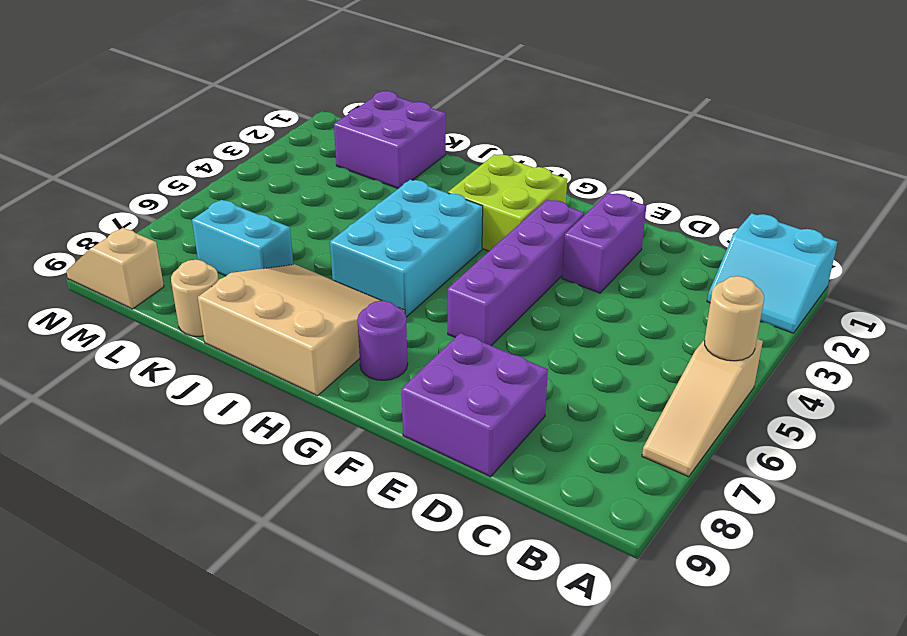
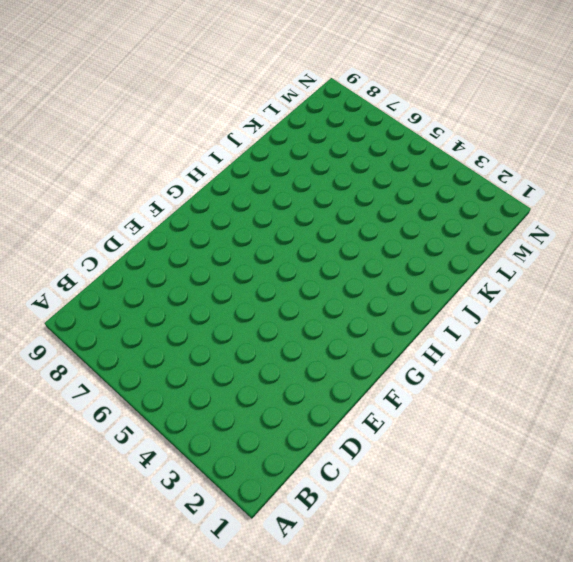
none -> cyan 2x2 slope [707,213,838,333]
none -> tan 1x3 slope [642,339,763,477]
none -> purple 2x2 brick [402,333,548,477]

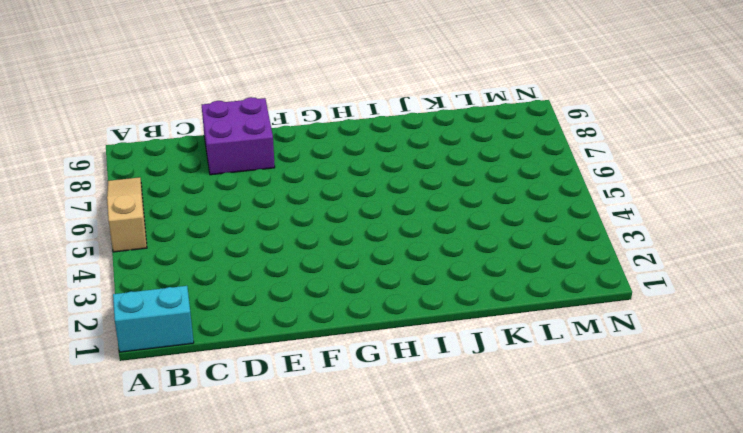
none -> purple 1x2 brick [562,193,646,293]
none -> purple 1x4 brick [448,200,584,346]
none -> lime 2x2 brick [448,154,567,251]

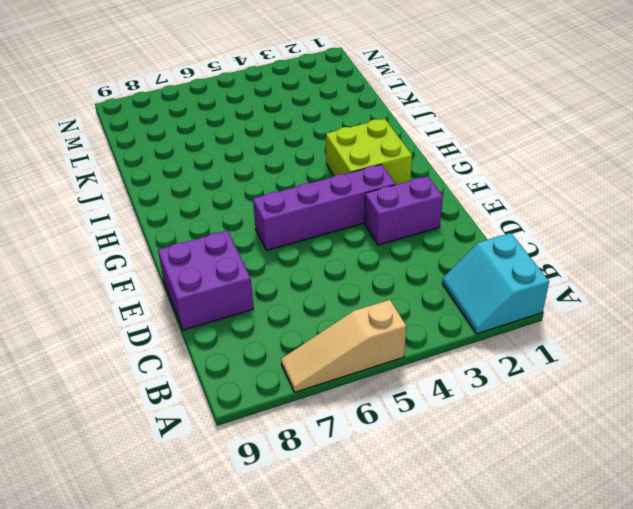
none -> purple 1x1 round brick [357,301,408,380]
none -> cyan 2x3 brick [330,180,483,317]
none -> tan 3x3 slope [198,264,405,396]

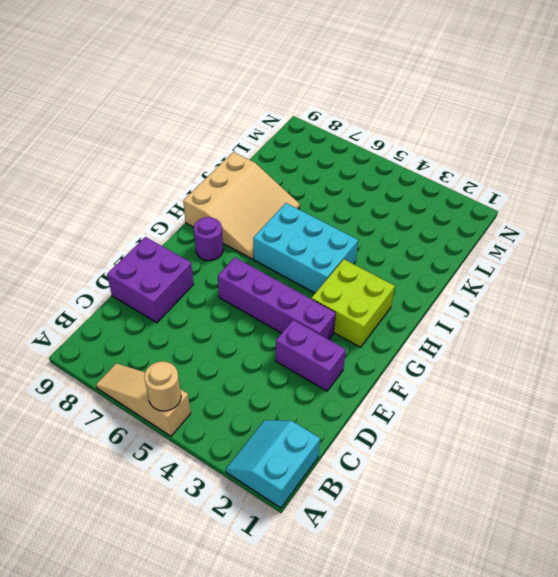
none -> purple 2x2 brick [334,91,446,189]
none -> cyan 1x2 brick [192,200,293,276]
none -> tan 1x1 round brick [171,260,219,337]

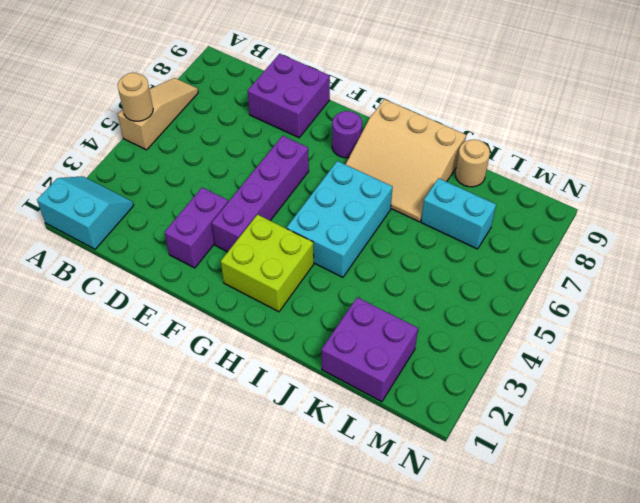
none -> tan 1x2 slope [66,228,164,309]

